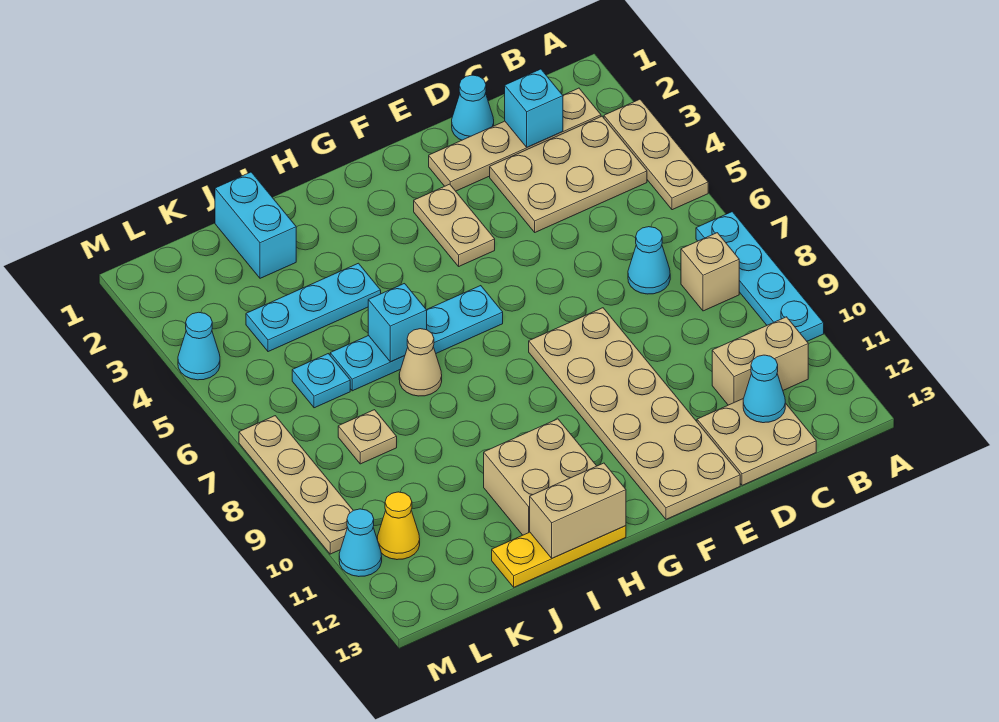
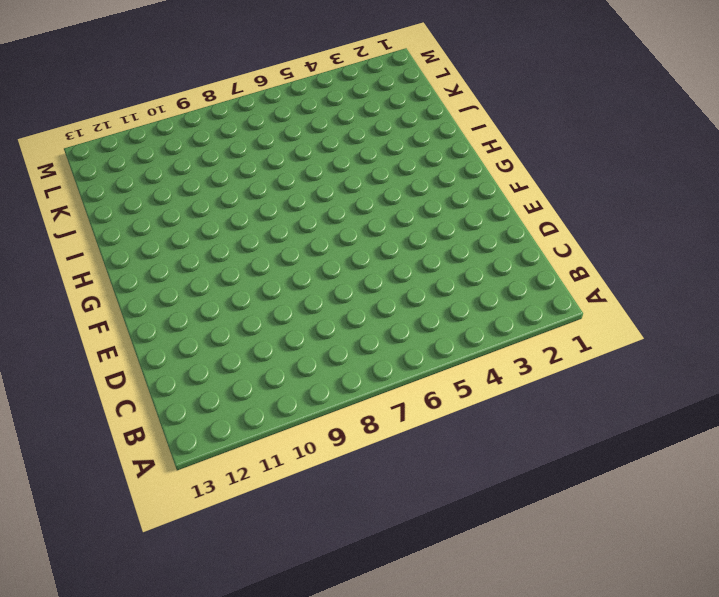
none -> tan 1x3 plate [604,99,708,210]
none -> cyan 1x4 plate [696,212,824,341]
none -> tan 1x4 plate [429,88,601,191]

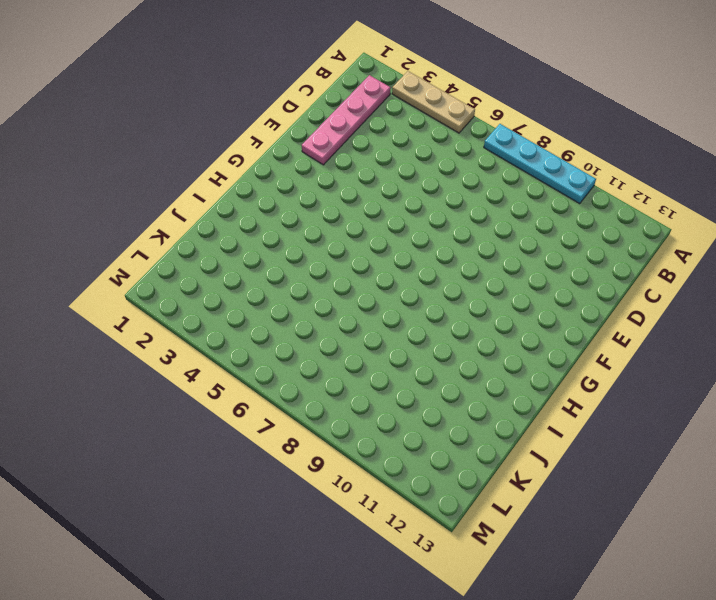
pink 1x4 plate [302,75,391,165] -> tan 1x4 plate [429,88,601,191]
none -> tan 2x3 plate [490,116,647,232]
none -> tan 1x1 brick [681,233,739,311]
none -> tan 1x2 brick [712,317,808,405]

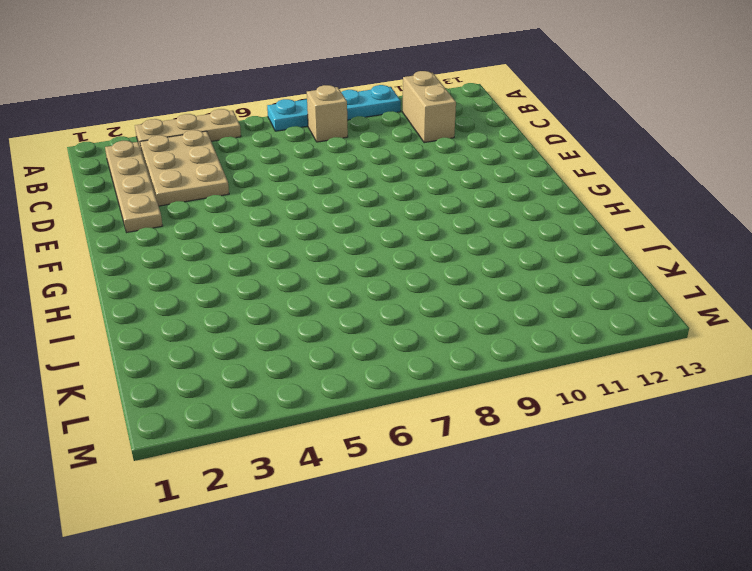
none -> cyan 1x1 cone [628,227,670,294]
none -> tan 2x2 plate [697,399,816,485]
none -> cyan 1x1 cone [452,75,494,140]

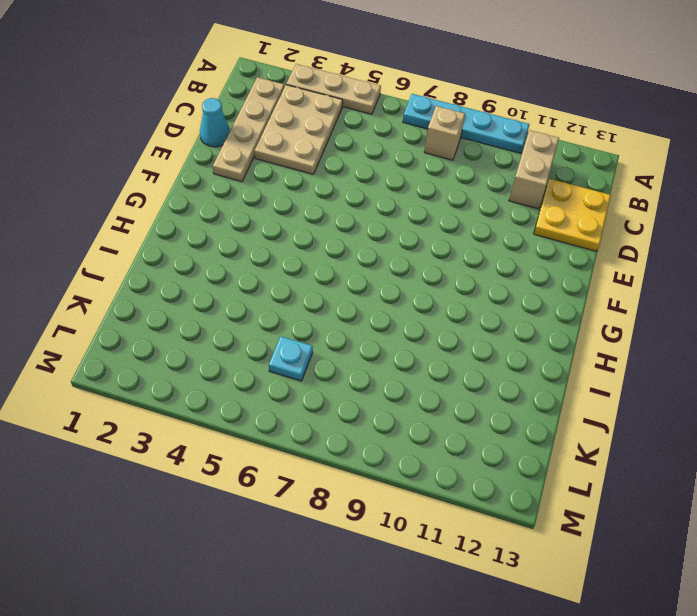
yellow 2x2 plate [534,179,611,251] -> tan 2x2 plate [697,399,816,485]
none -> cyan 1x1 cone [628,227,670,294]
none -> tan 2x6 plate [529,308,740,519]
none -> tan 1x2 plate [414,184,495,266]

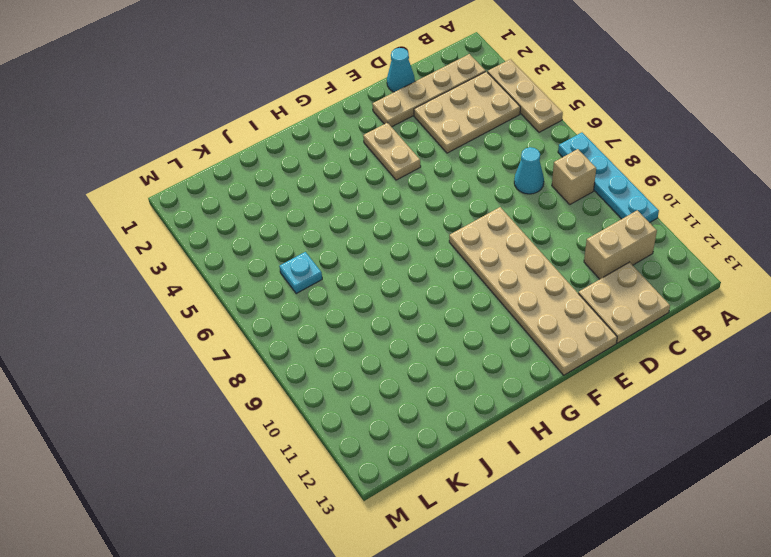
none -> cyan 1x4 plate [330,286,503,391]
none -> tan 2x2 brick [484,419,596,535]
none -> yellow 1x3 plate [492,526,626,587]

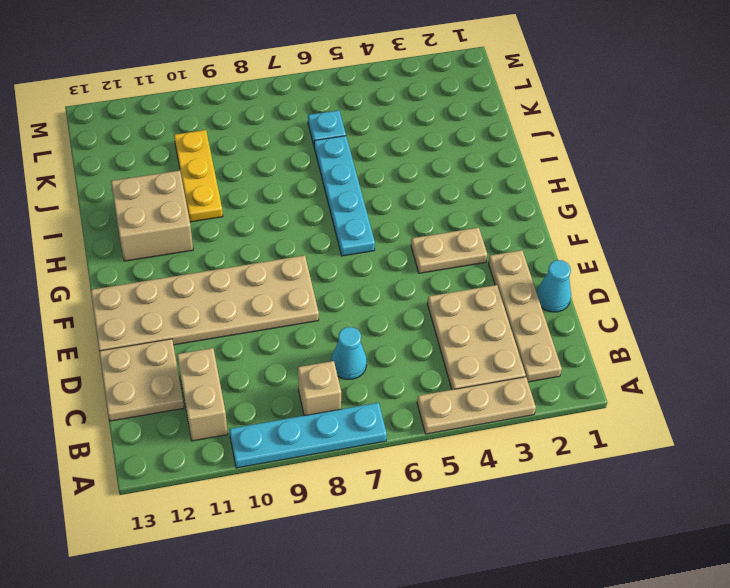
yellow 1x3 plate [174,130,223,222] -> yellow 1x3 plate moved to [492,526,626,587]
none -> cyan 1x3 plate [246,263,381,352]
none -> tan 1x1 cone [399,329,442,396]
none -> cyan 1x2 brick [215,172,296,278]

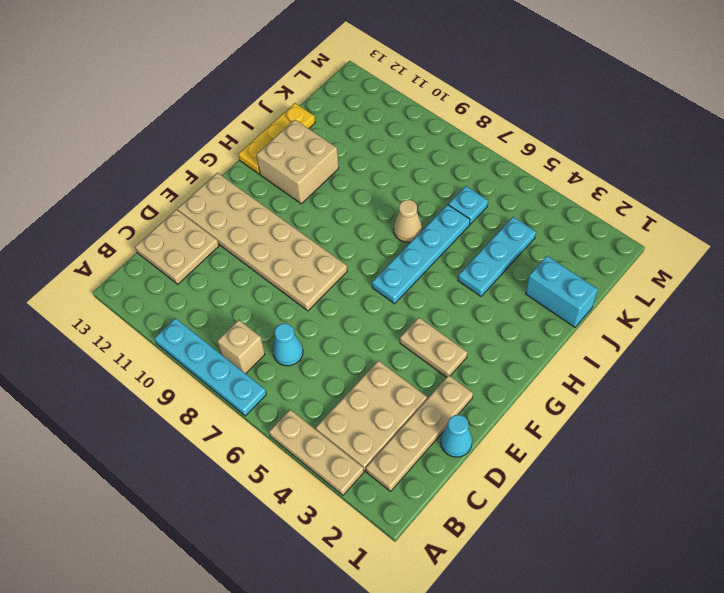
none -> tan 1x2 brick [712,317,808,405]
none -> tan 1x1 plate [338,410,397,464]
none -> yellow 1x1 cone [377,492,420,560]

